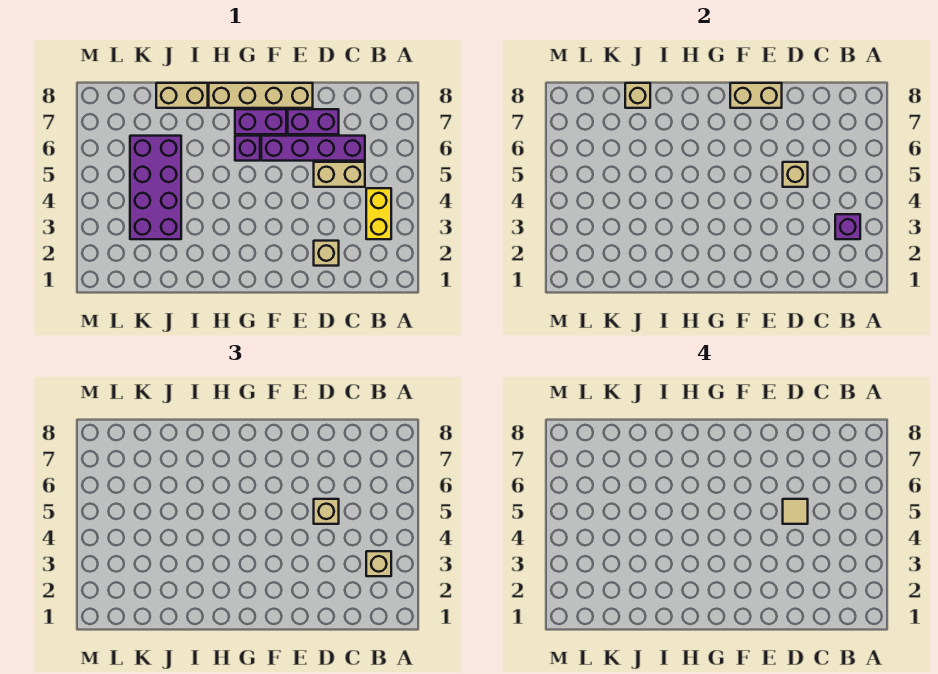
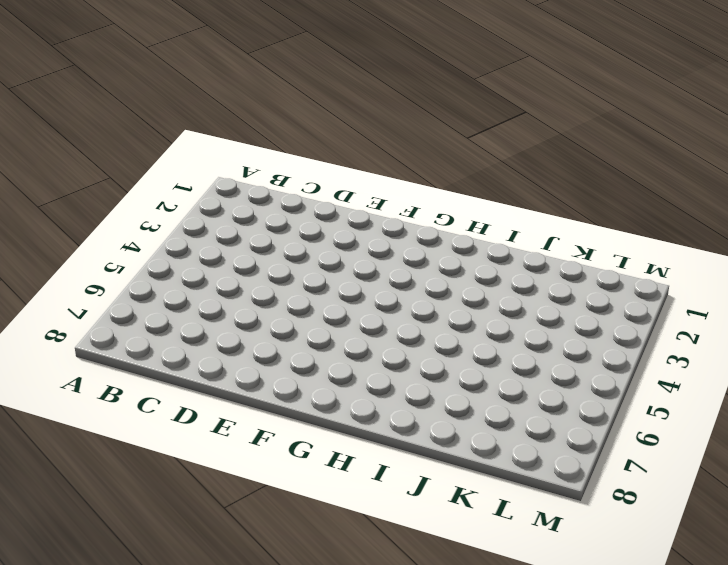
none -> yellow 1x2 brick [366,188,391,239]
none -> tan 1x2 brick [314,162,365,187]
none -> purple 1x4 brick [261,136,365,161]

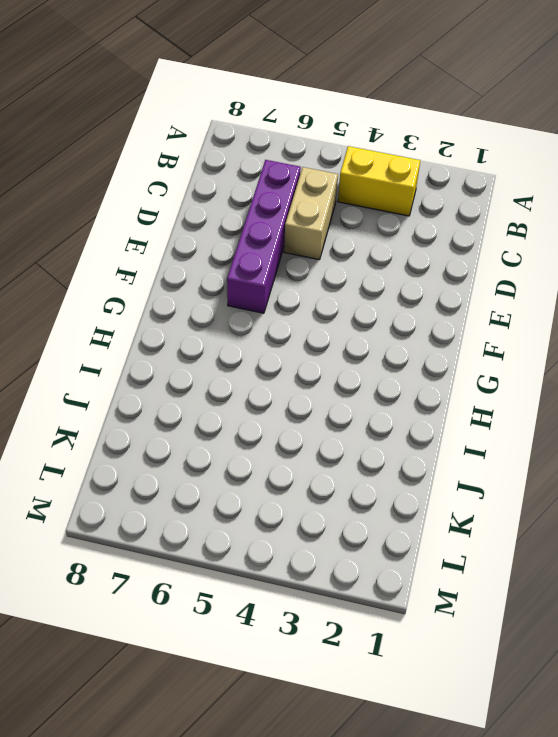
none -> tan 1x1 brick [314,241,339,266]
none -> purple 1x2 brick [288,109,339,134]
none -> tan 1x4 brick [209,83,313,108]

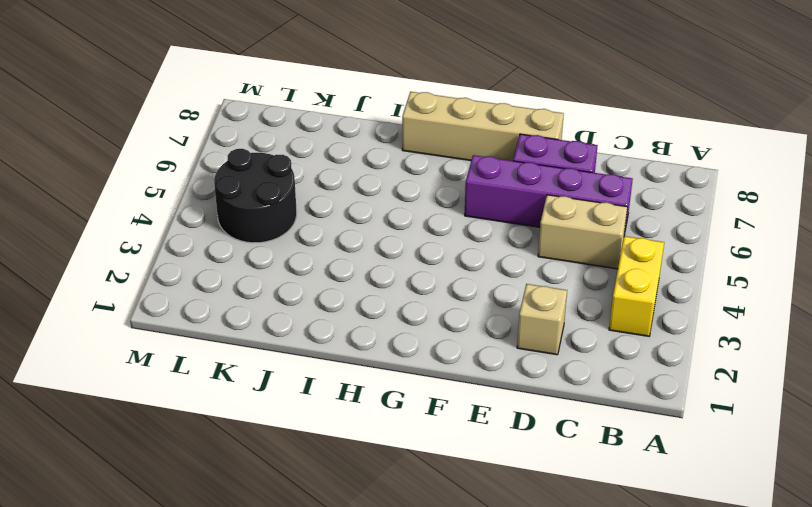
black 2x2 round brick [214,149,297,243] -> purple 2x4 brick [130,136,181,239]
none -> purple 1x2 brick [235,109,286,134]
none -> purple 1x1 brick [235,136,260,161]
none -> tan 1x2 brick [156,83,208,108]

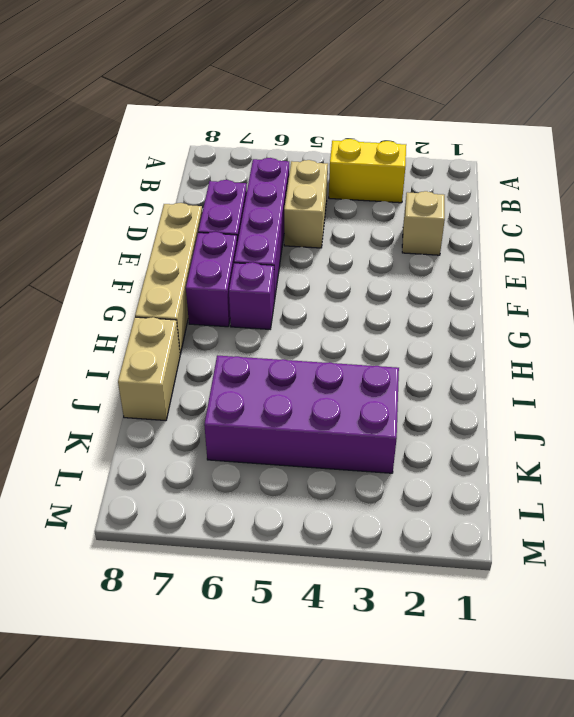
none -> purple 1x1 brick [835,214,860,239]
none -> tan 1x1 brick [783,162,808,187]
none -> tan 1x2 brick [730,83,782,108]

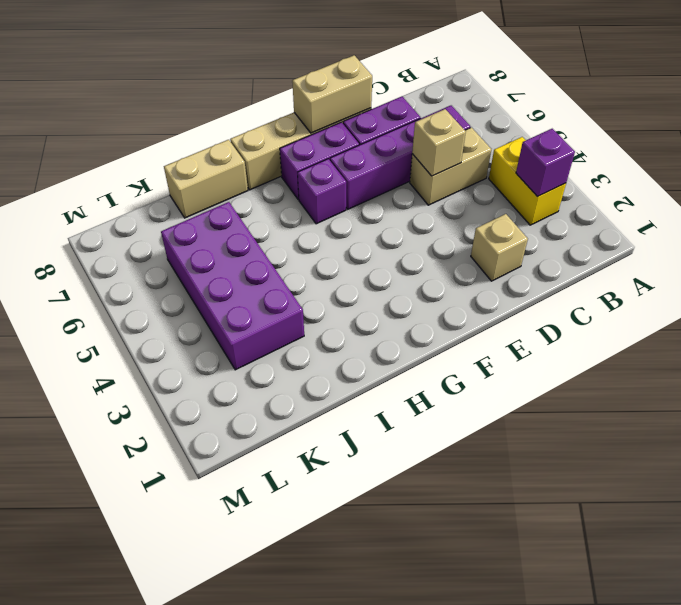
none -> tan 1x1 brick [625,83,650,108]
none -> tan 1x1 brick [366,551,391,576]
none -> tan 1x1 brick [314,499,339,524]

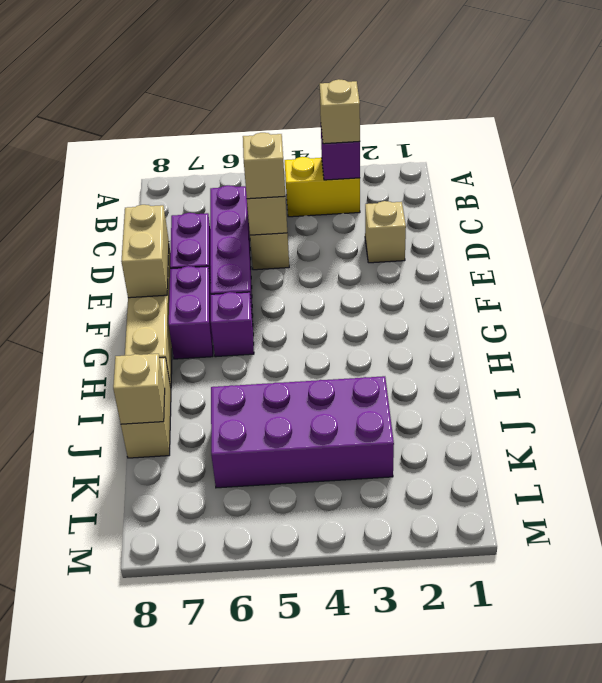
none -> tan 1x1 tile [783,499,808,524]

